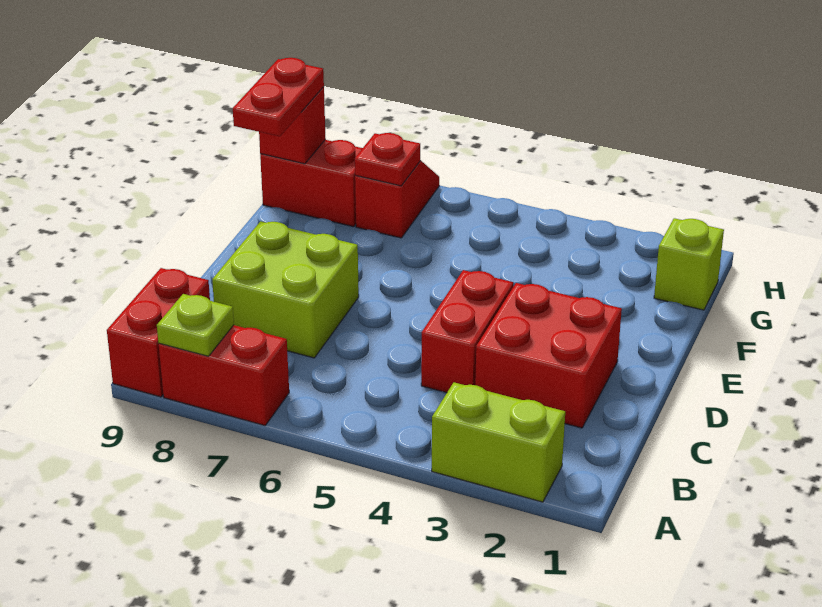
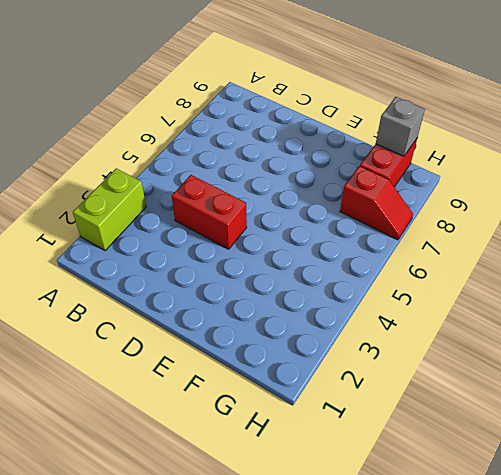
grey 1x1 brick [376,97,425,156] -> red 1x1 brick [259,87,326,164]
none -> red 1x2 brick [159,325,289,426]
none -> red 1x2 brick [107,268,210,397]
none -> red 2x2 brick [475,283,622,428]

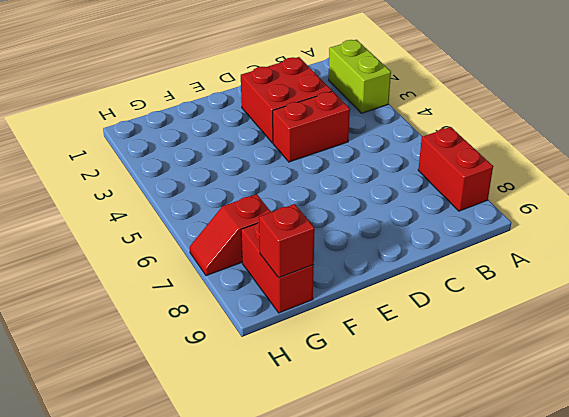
none -> red 1x2 brick [107,268,210,397]
none -> lime 2x2 brick [212,221,359,358]
none -> lime 1x1 brick [654,218,724,310]

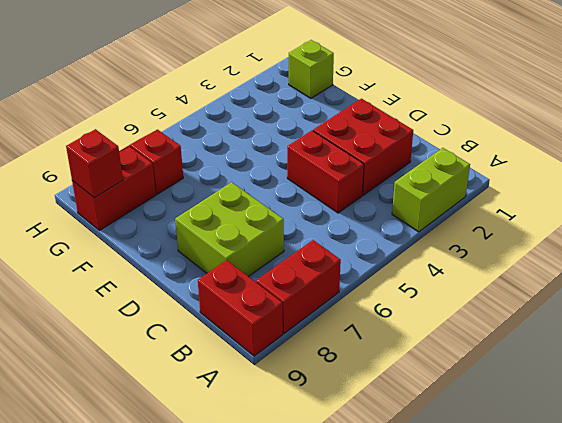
none -> lime 1x1 plate [157,294,234,356]
none -> red 1x1 plate [355,133,420,186]
none -> red 1x2 plate [233,58,324,136]

